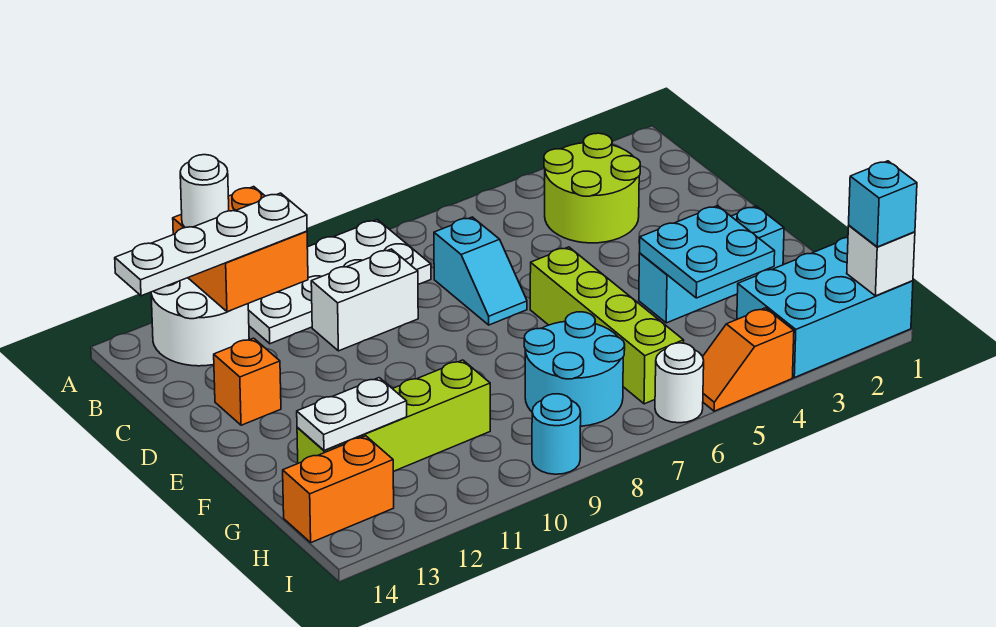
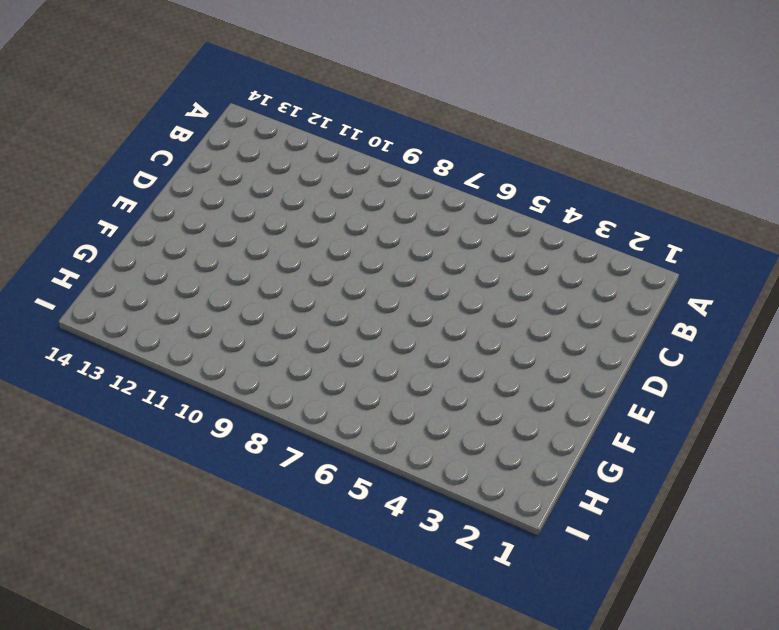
none -> white 2x4 plate [248,220,431,344]
none -> white 2x2 round brick [151,278,249,366]
none -> lime 2x2 round brick [544,133,640,243]

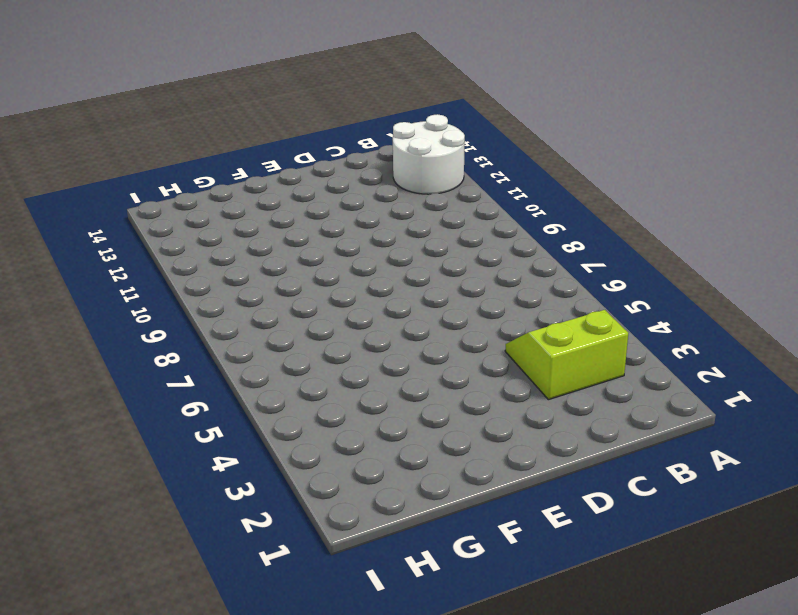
lime 2x2 slope [505,310,628,400] -> lime 2x2 round brick [544,133,640,243]
none -> white 2x4 plate [248,220,431,344]
none -> cyan 1x2 slope [434,217,527,325]
none -> white 1x2 brick [311,249,418,351]

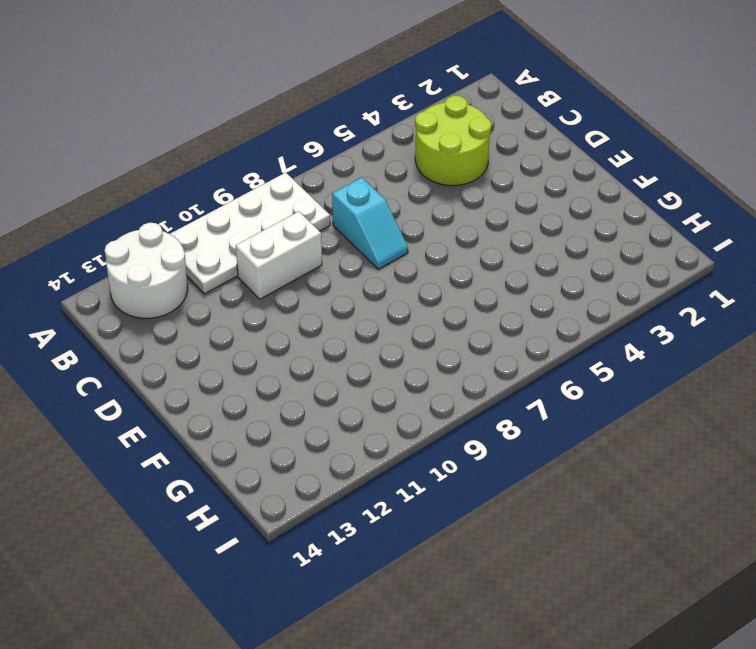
none -> orange 1x1 brick [214,338,281,425]
none -> lime 1x4 brick [530,247,684,404]
none -> cyan 1x3 brick [639,206,784,323]

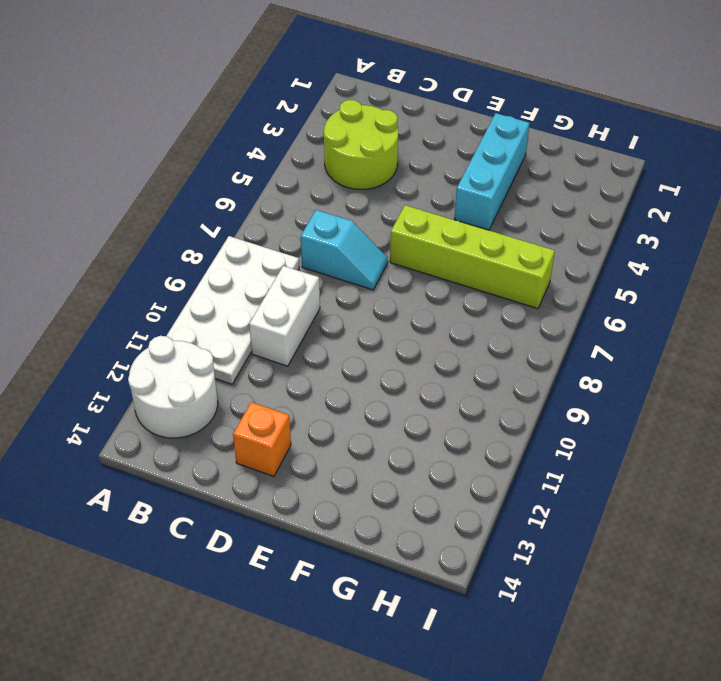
none -> cyan 2x2 round brick [524,312,625,426]
none -> lime 1x4 brick [297,360,490,471]
none -> cyan 2x3 brick [737,238,913,378]

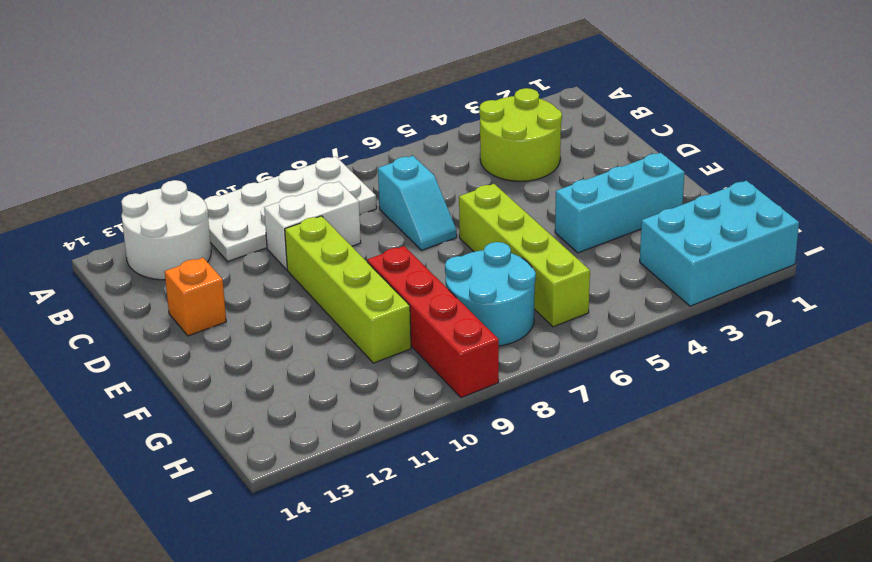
lime 1x4 brick [285,216,411,363] -> lime 1x4 brick turned to [297,360,490,471]
red 1x4 brick [367,246,499,398] -> cyan 1x1 round brick [532,394,581,474]
none -> orange 1x2 brick [283,436,394,543]
none -> orange 1x2 slope [703,308,794,411]
none -> white 1x1 round brick [655,343,704,423]

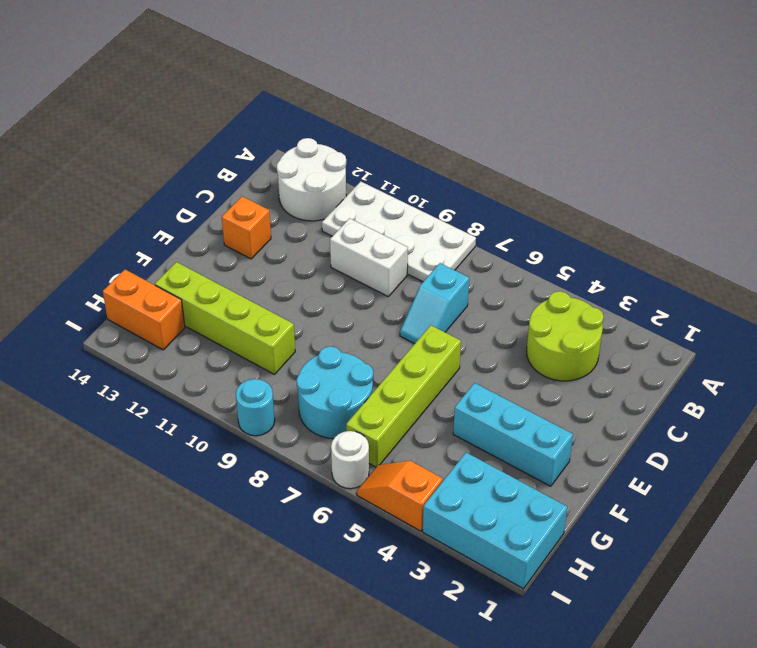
none -> orange 2x2 brick [173,187,308,312]
none -> cyan 2x2 plate [640,206,775,298]
none -> white 1x2 plate [297,378,407,450]

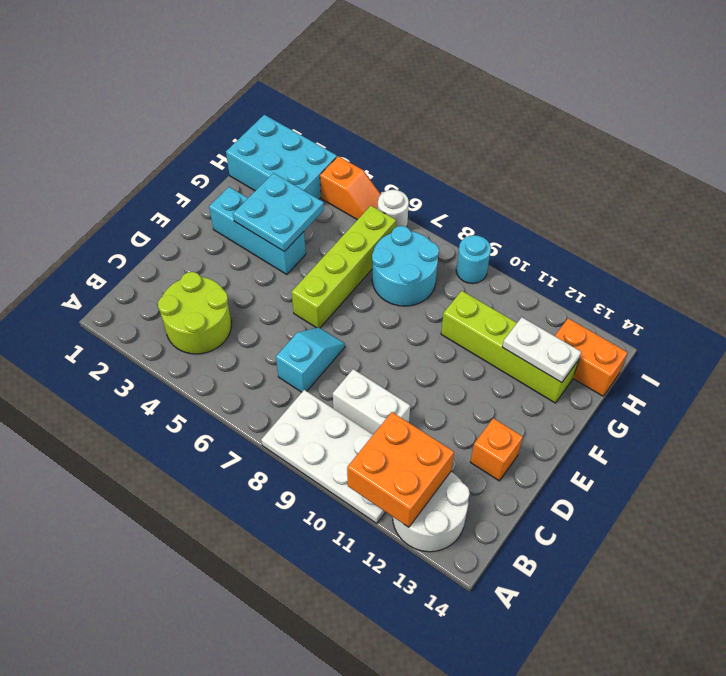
none -> white 1x1 brick [847,226,915,296]
none -> white 1x1 round brick [180,155,229,228]
none -> white 1x4 plate [115,193,307,296]

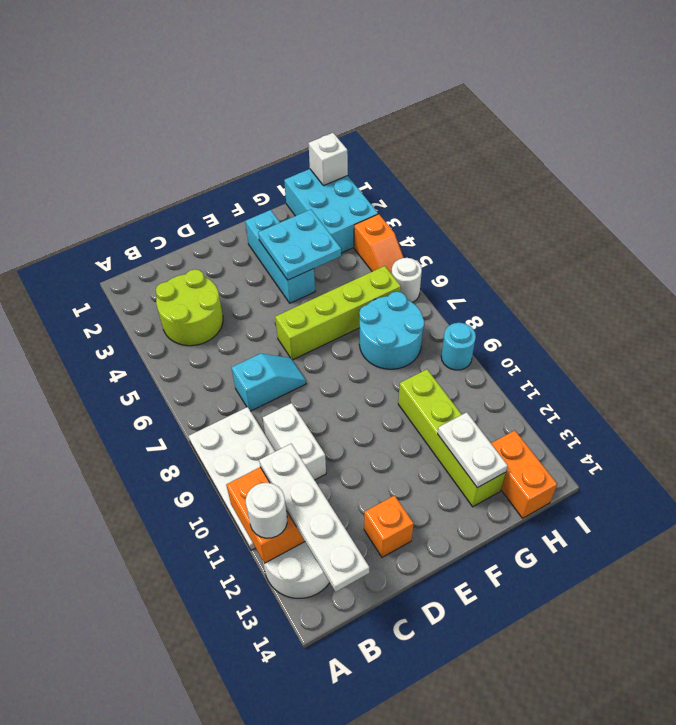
none -> cyan 1x1 brick [849,161,917,247]

